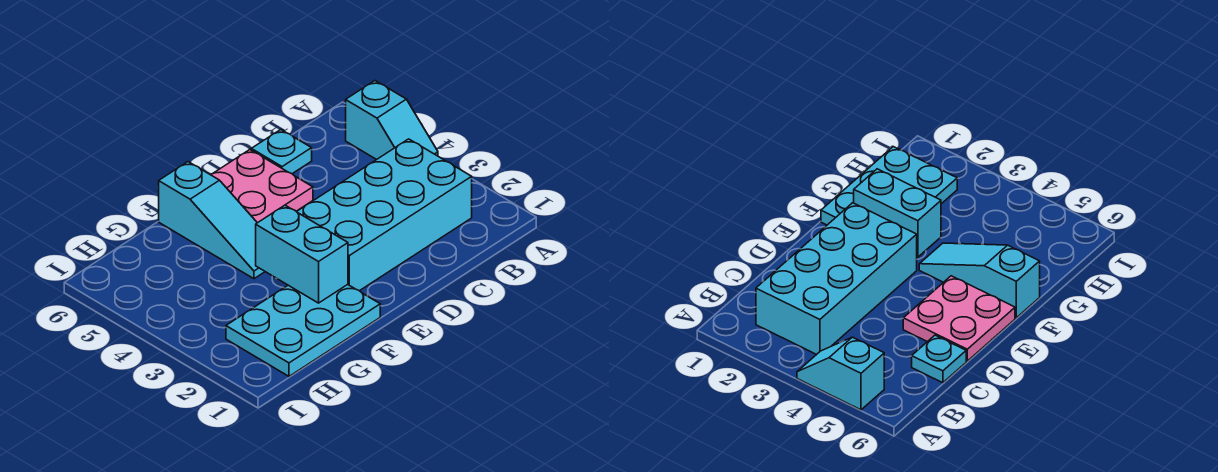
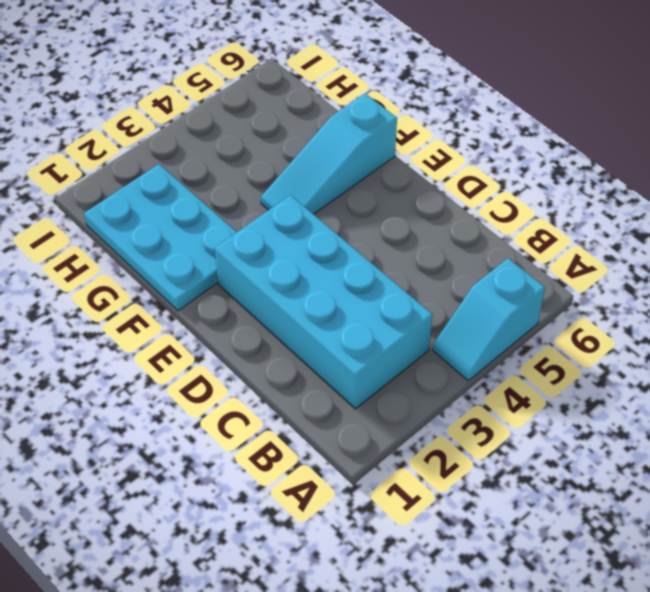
none -> cyan 1x1 plate [251,130,312,174]
none -> pink 2x2 plate [211,150,313,223]

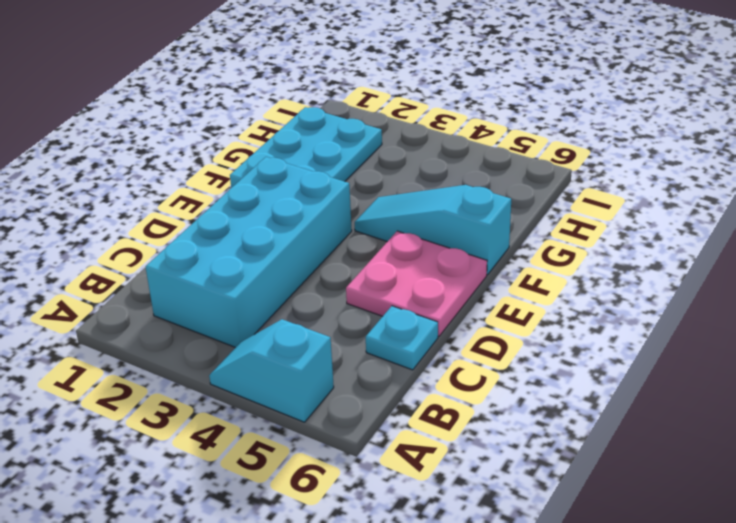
none -> cyan 1x2 brick [256,205,348,303]

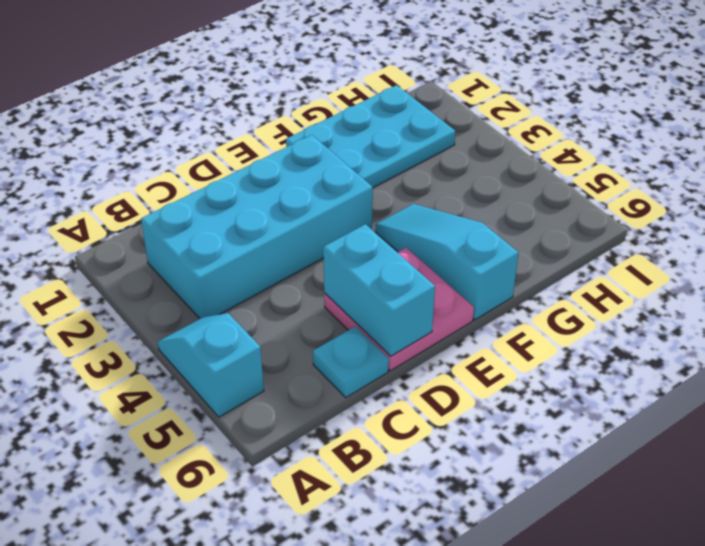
cyan 1x2 brick [323,224,435,356] -> cyan 1x2 brick moved to [256,205,348,303]

